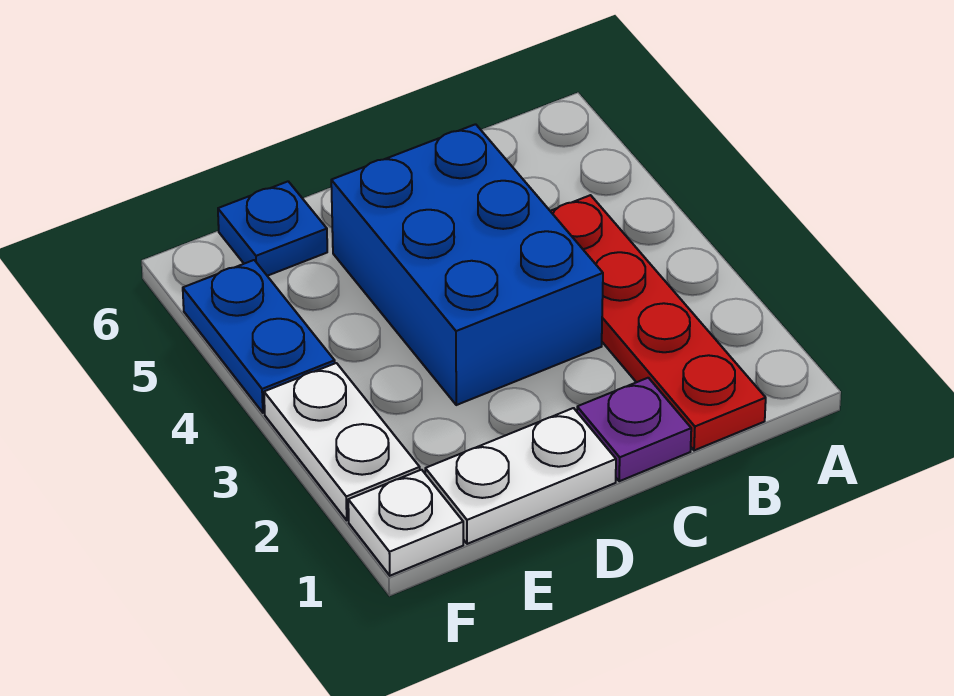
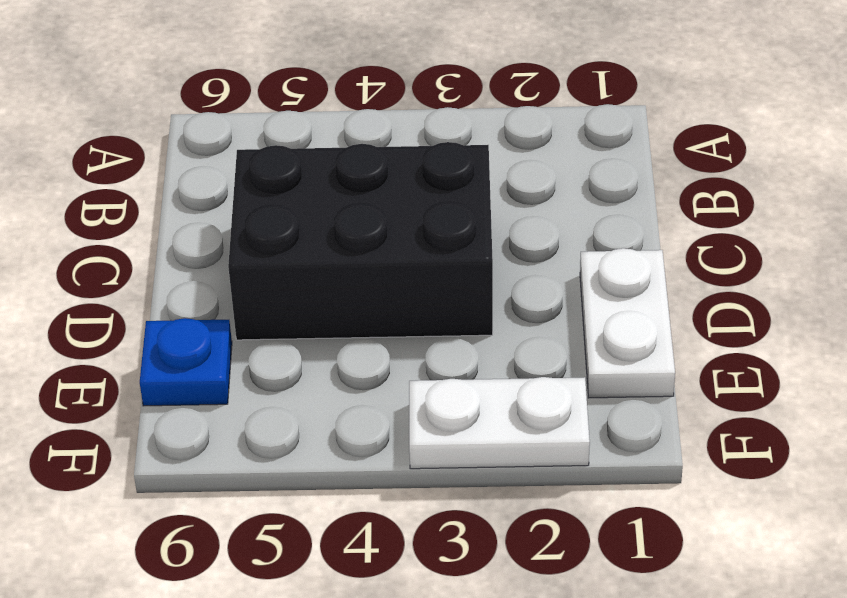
black 2x3 brick [228,142,493,340] -> blue 2x3 brick [331,124,603,405]
none -> red 1x4 plate [551,195,766,450]
none -> purple 1x1 plate [577,378,691,481]

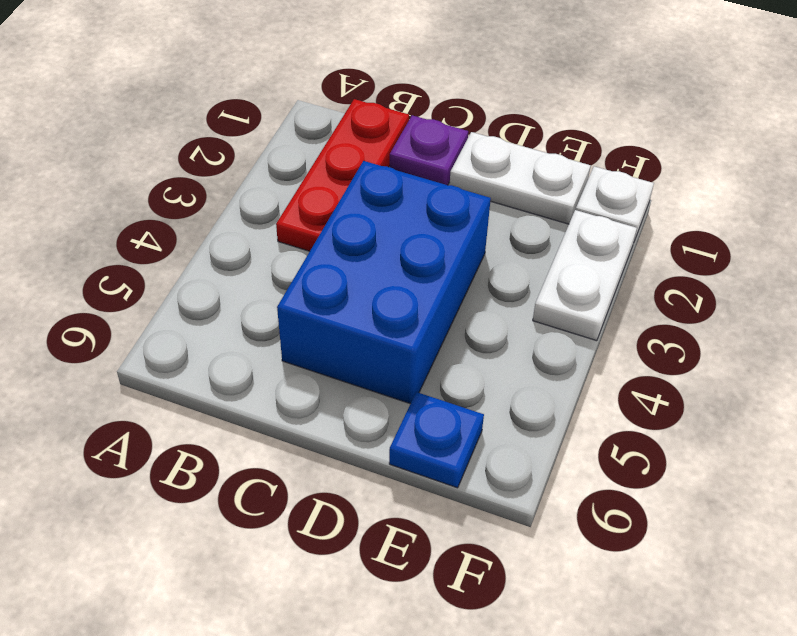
red 1x3 plate [276,99,409,251] -> red 1x4 plate [551,195,766,450]
none -> blue 1x2 plate [183,260,335,413]

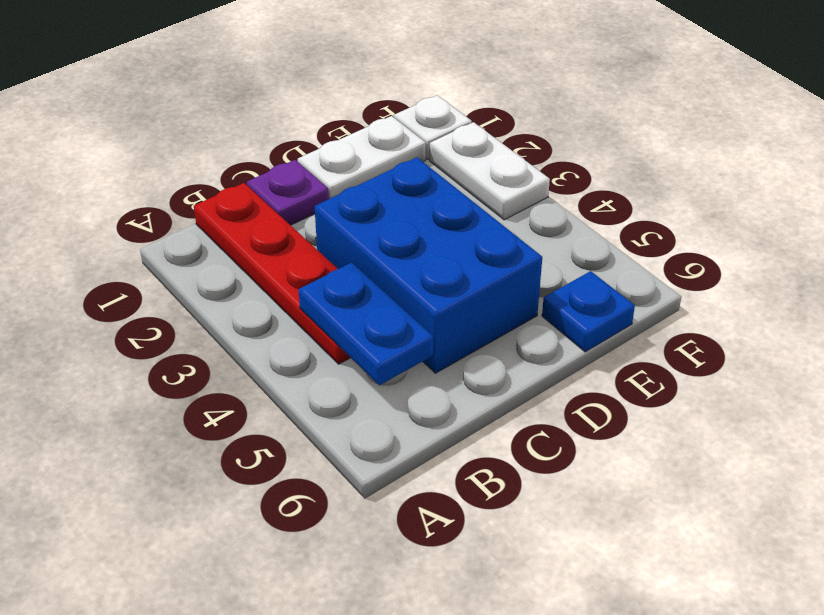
blue 1x2 plate [298,262,433,385] -> blue 1x2 plate moved to [183,260,335,413]

